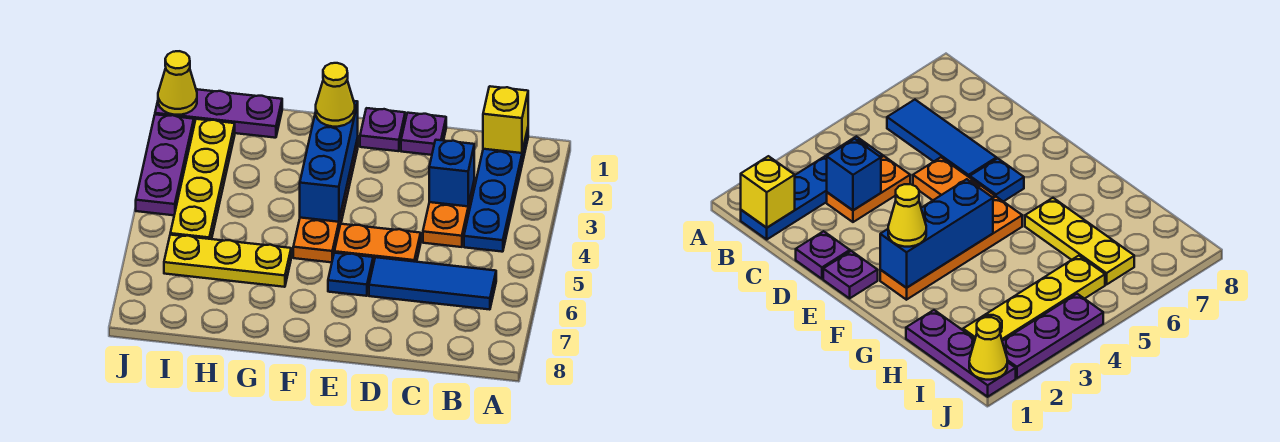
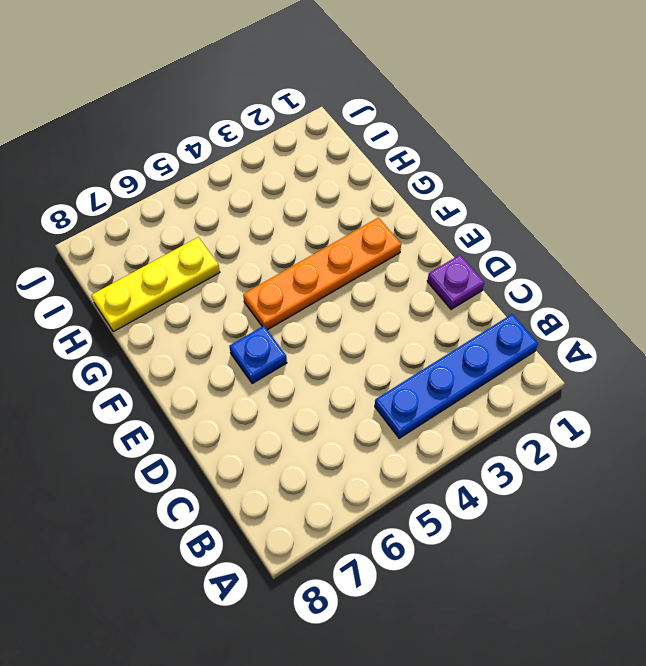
yellow 1x3 plate [91,237,220,332] -> yellow 1x3 plate turned to [164,235,291,287]
none -> blue 1x3 tile [369,257,496,310]
none -> orange 1x2 plate [423,183,474,247]
none -> orange 1x2 plate [334,224,421,265]

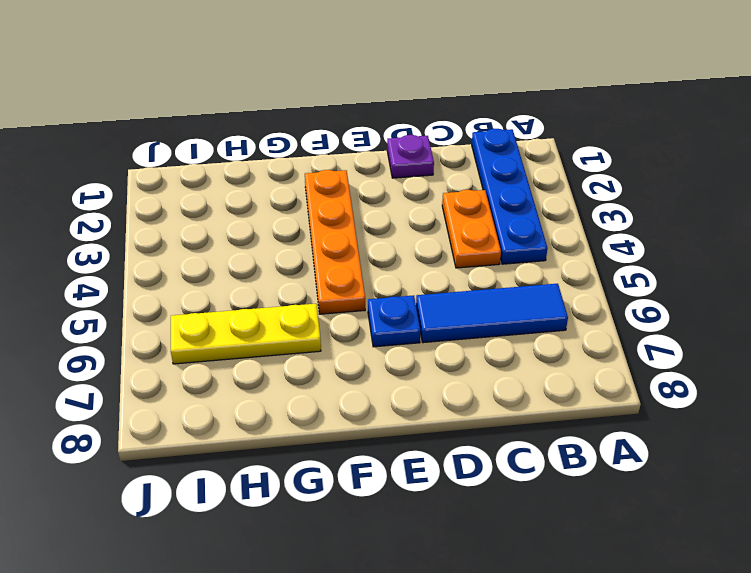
none -> orange 1x2 plate [334,224,421,265]
none -> purple 1x1 plate [360,108,405,151]
none -> purple 1x3 plate [155,89,282,138]

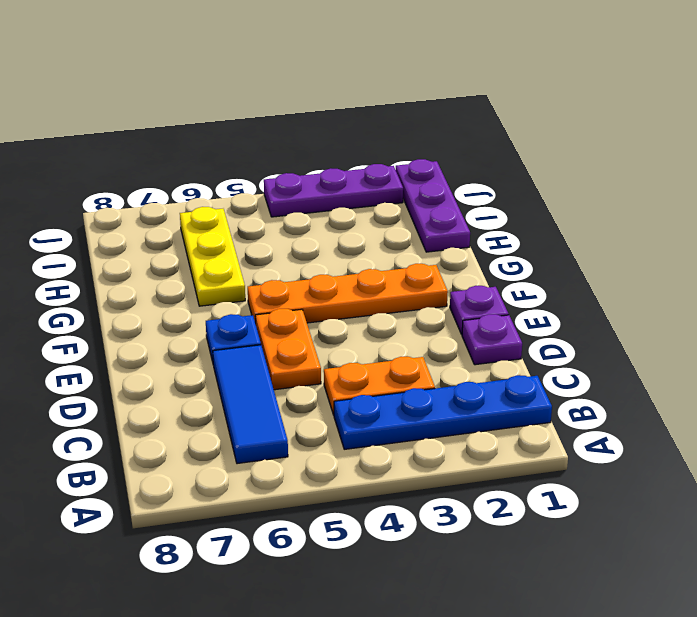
none -> yellow 1x4 plate [170,119,235,239]
none -> yellow 1x1 brick [483,86,528,153]
none -> blue 1x1 brick [429,140,474,206]

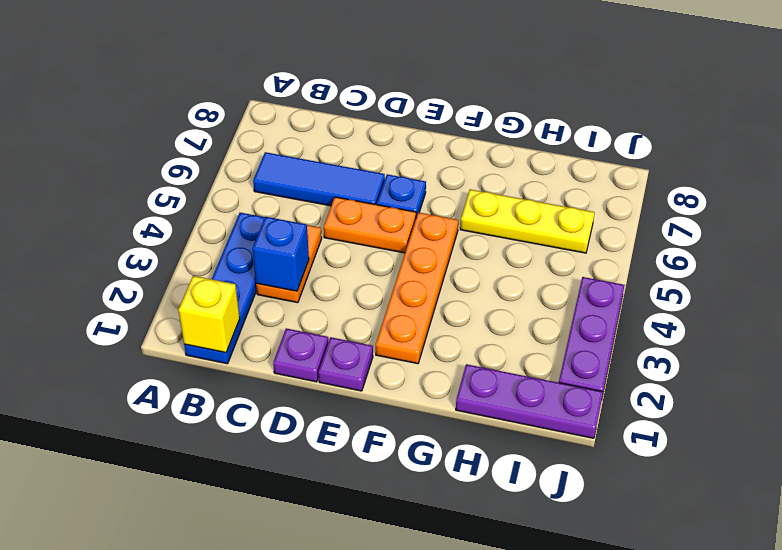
none -> yellow 1x4 plate [170,119,235,239]
none -> blue 1x3 brick [300,101,358,222]
none -> yellow 1x1 cone [158,51,197,115]

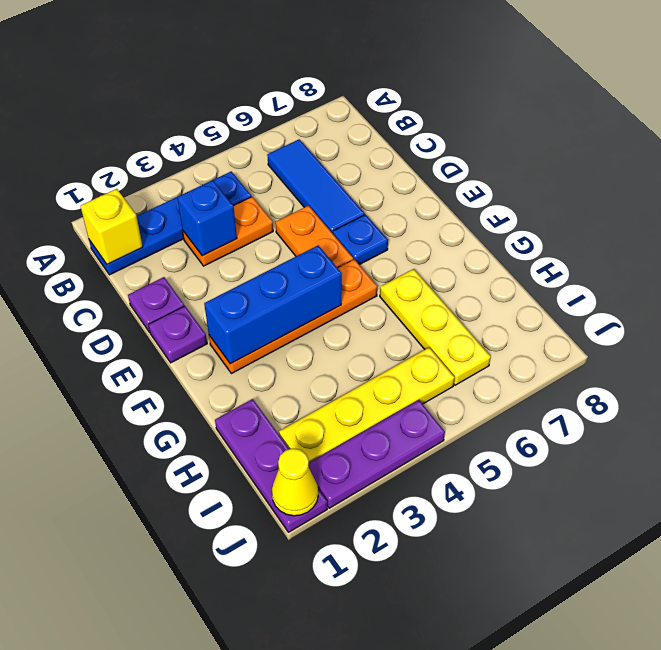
none -> yellow 1x1 cone [316,63,355,127]

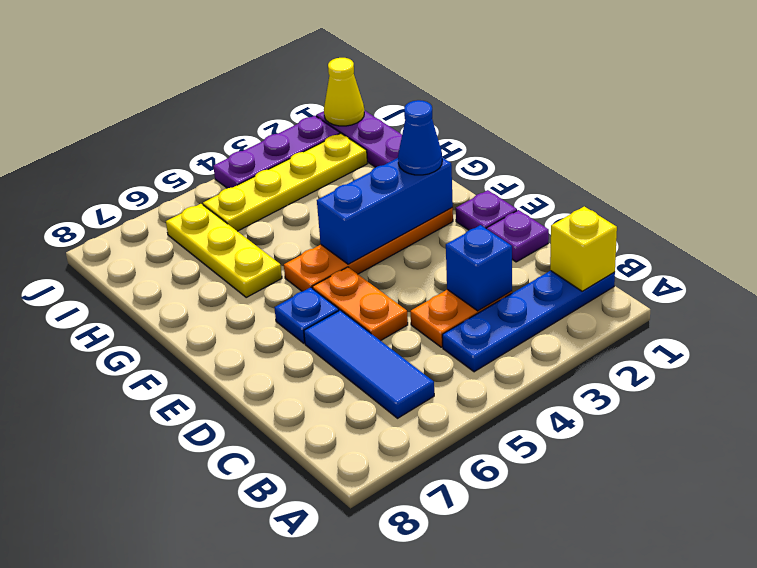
blue 1x1 cone [398,100,442,175] -> yellow 1x1 cone [316,63,355,127]

